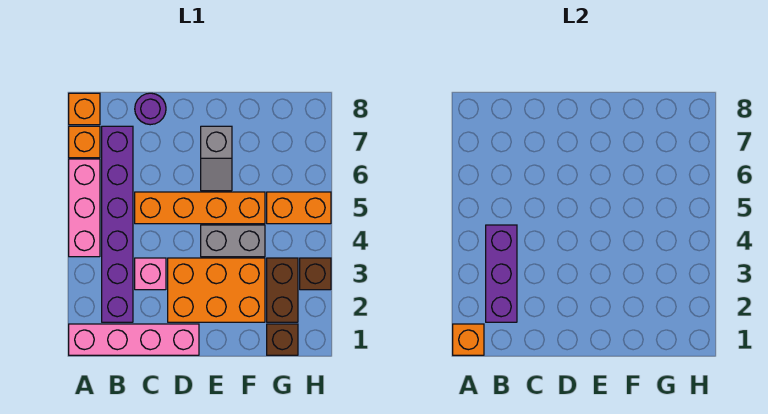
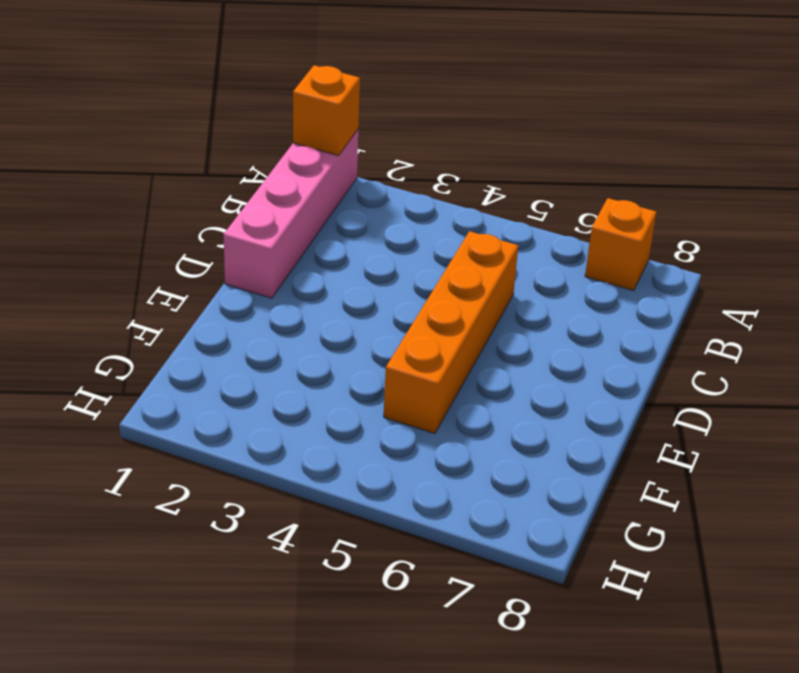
none -> pink 1x3 brick [69,159,100,257]
none -> orange 1x1 brick [69,93,100,125]
none -> purple 1x6 brick [102,126,133,322]

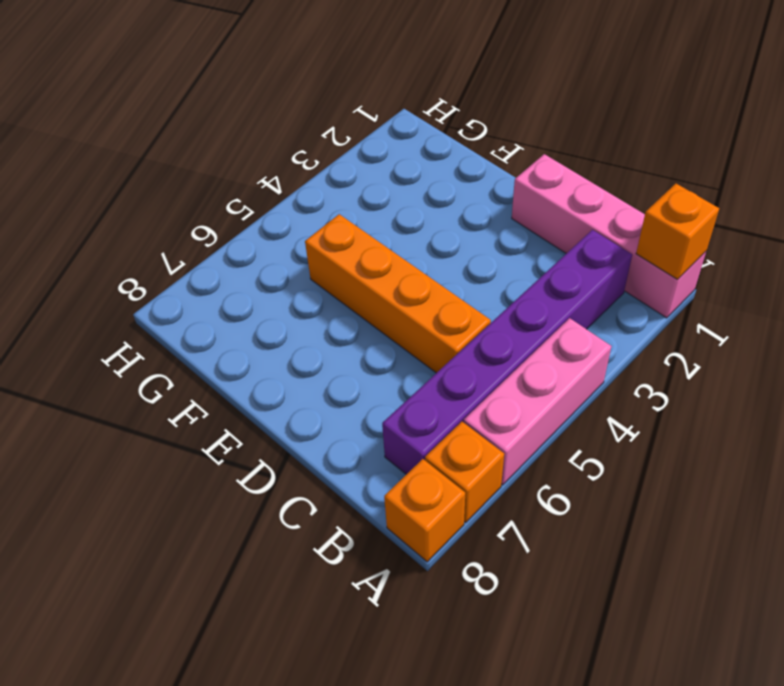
none -> pink 1x1 brick [135,258,166,290]
none -> purple 1x1 round brick [135,93,166,125]
none -> orange 2x3 brick [168,258,265,322]

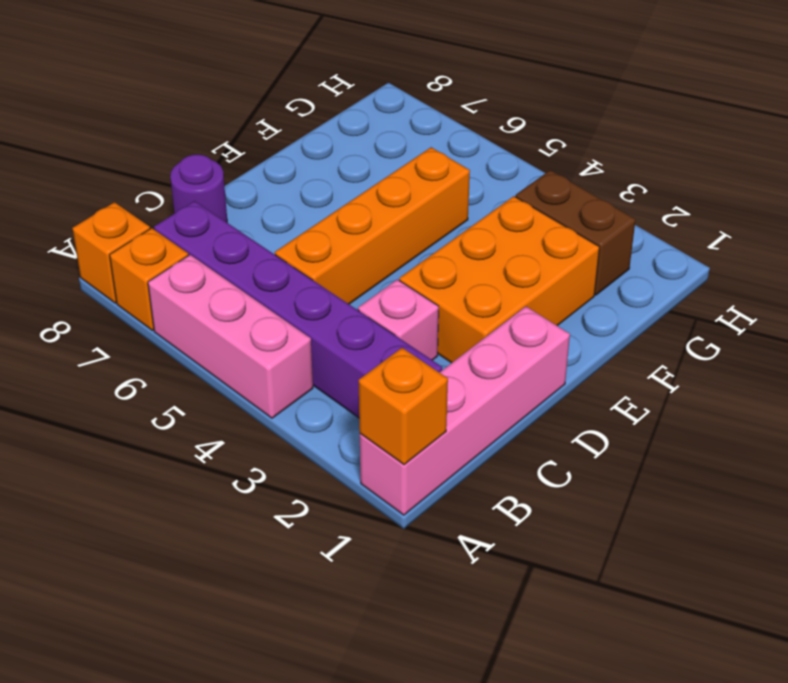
none -> grey 1x2 brick [201,225,265,257]
none -> grey 1x2 slope [201,126,232,191]
none -> brown 1x1 brick [267,324,298,355]

